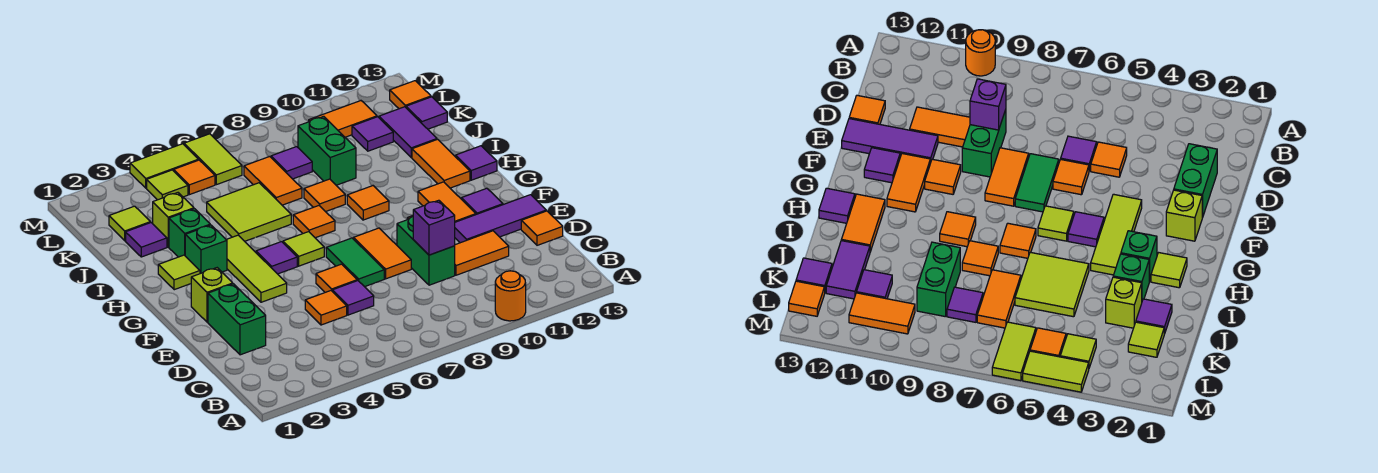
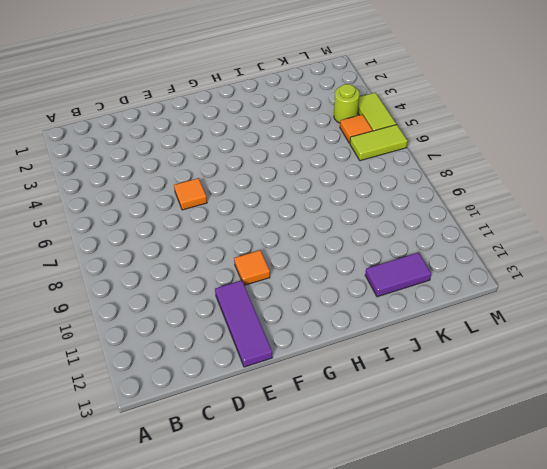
lime 1x1 round brick [334,84,359,123] -> lime 1x1 tile [147,170,188,200]
none -> orange 1x1 round brick [495,271,526,321]
none -> green 1x2 brick [208,284,266,355]
none -> orange 1x1 tile [305,291,347,325]
none -> purple 1x1 tile [332,281,374,315]

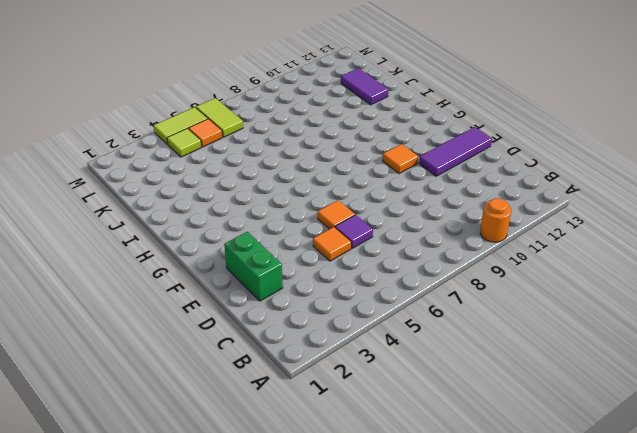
none -> green 1x2 brick [397,217,455,285]
none -> orange 1x2 tile [455,231,509,275]
none -> orange 1x1 tile [521,211,563,245]
none -> green 1x2 tile [326,238,384,287]

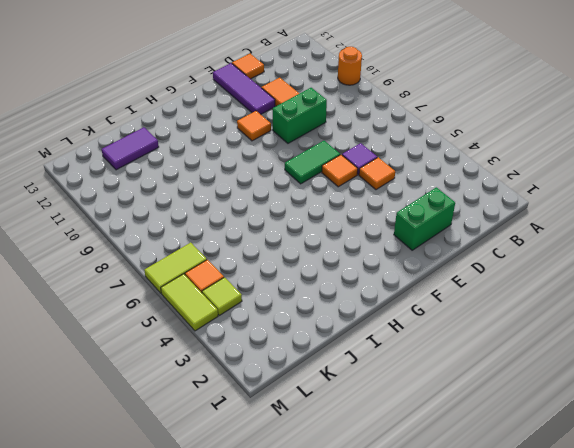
none -> orange 1x2 tile [353,228,411,279]
none -> lime 1x1 brick [191,268,233,322]
none -> lime 1x3 tile [226,235,287,302]
none -> orange 1x2 tile [418,182,476,222]

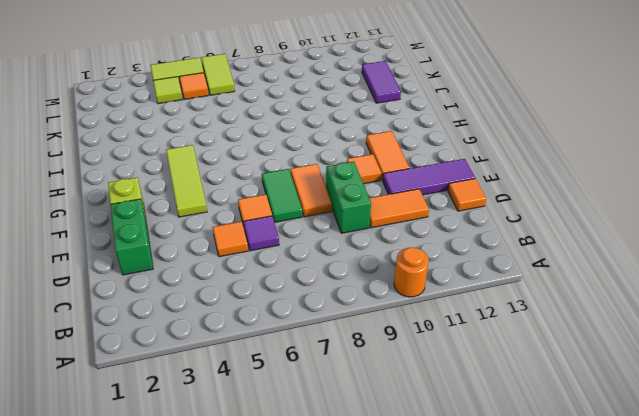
none -> purple 1x1 tile [461,188,503,214]
none -> purple 1x1 tile [256,242,297,274]
none -> lime 1x1 tile [283,232,324,266]
none -> lime 1x1 tile [158,255,200,290]

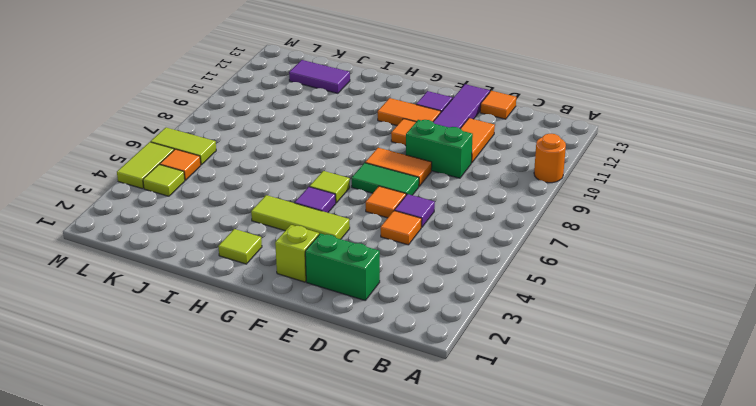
none -> green 1x1 brick [185,225,227,274]
none -> orange 1x1 tile [293,206,335,238]
none -> orange 1x1 tile [347,186,389,220]
none -> orange 1x2 tile [412,139,470,188]

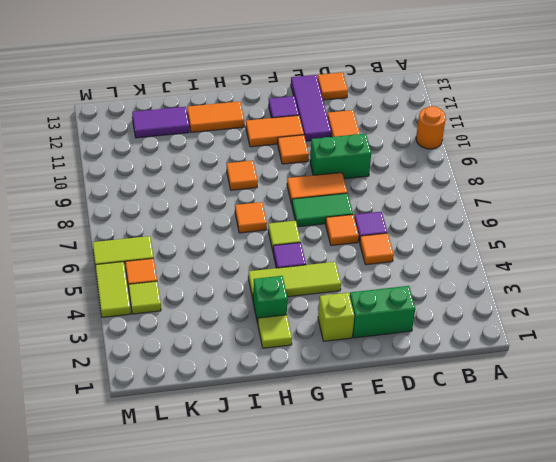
none -> purple 1x1 tile [456,146,497,180]
none -> green 1x1 brick [169,209,210,257]
none -> lime 2x2 tile [207,183,291,241]
none -> orange 1x1 tile [304,179,345,212]

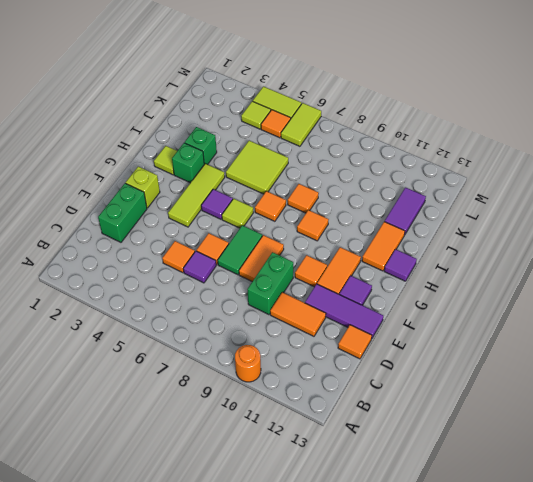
none -> purple 1x1 tile [126,223,167,257]
none -> lime 1x1 brick [153,193,194,247]
none -> orange 1x2 tile [244,157,302,205]
none -> green 1x2 brick [298,116,356,185]

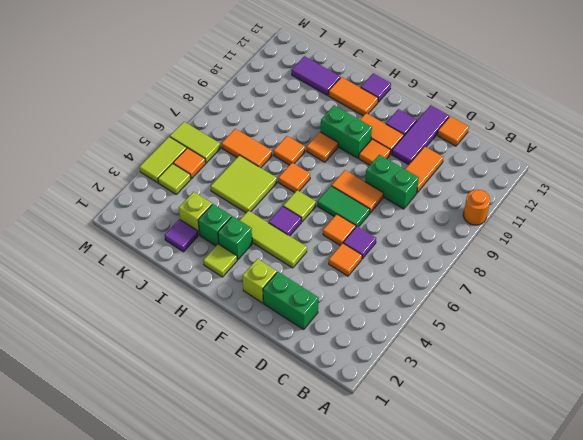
green 1x2 brick [321,105,372,158] -> green 1x2 brick moved to [298,116,356,185]
none -> lime 1x1 tile [109,206,150,241]
none -> purple 1x1 tile [271,147,312,179]
none -> purple 1x1 tile [352,117,393,151]
none -> purple 1x1 tile [406,97,447,129]

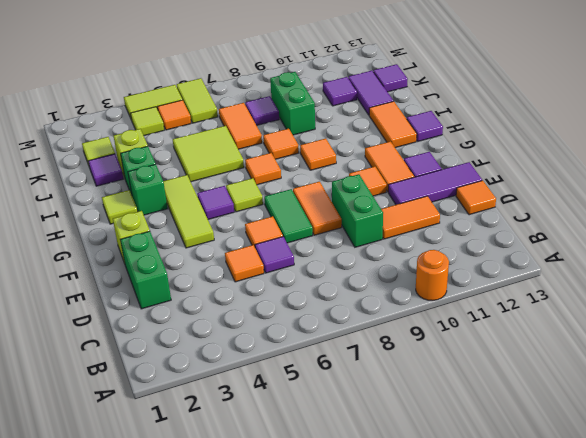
none -> orange 1x2 tile [309,101,377,137]
none -> orange 1x1 tile [390,81,431,109]
none -> purple 1x1 brick [413,200,455,255]

